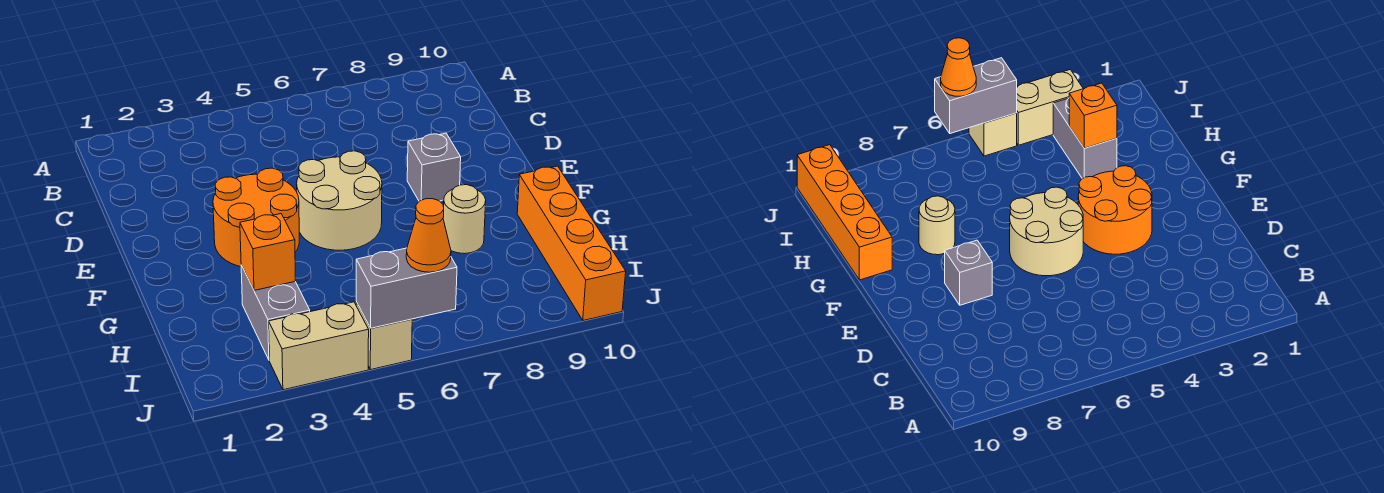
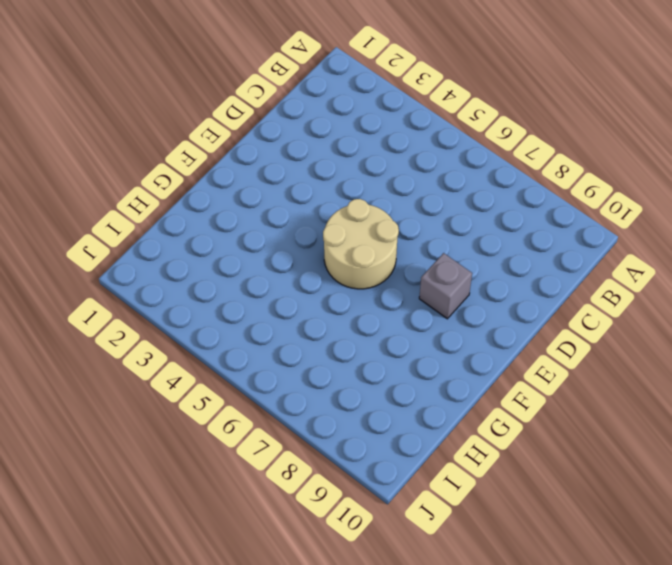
none -> orange 2x2 round brick [213,168,299,267]
none -> tan 1x1 round brick [443,185,486,254]

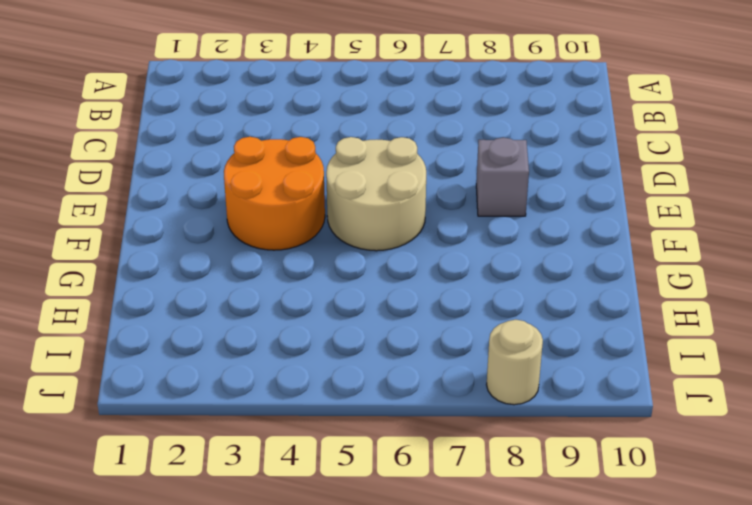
tan 1x1 round brick [487,320,543,405] -> tan 1x1 round brick moved to [443,185,486,254]
none -> orange 1x4 brick [517,166,626,321]
none -> grey 1x2 brick [241,265,310,360]

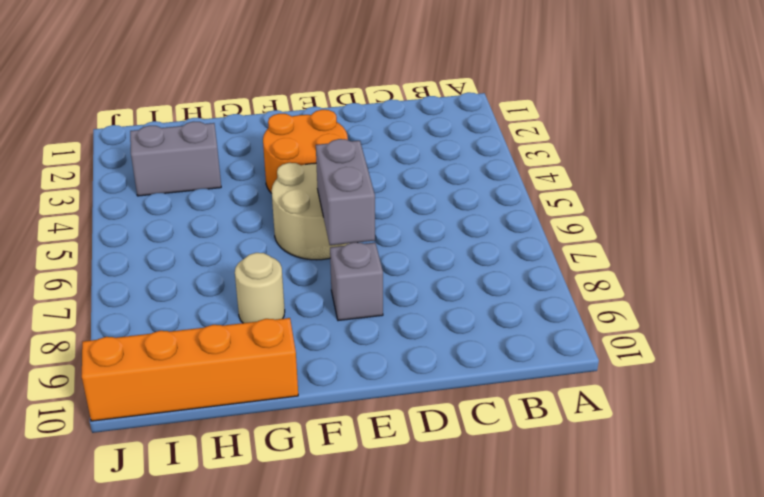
grey 1x2 brick [316,139,375,245] -> grey 1x2 brick moved to [356,248,457,328]
none -> tan 1x2 brick [269,302,369,390]
none -> tan 1x1 brick [356,302,412,370]

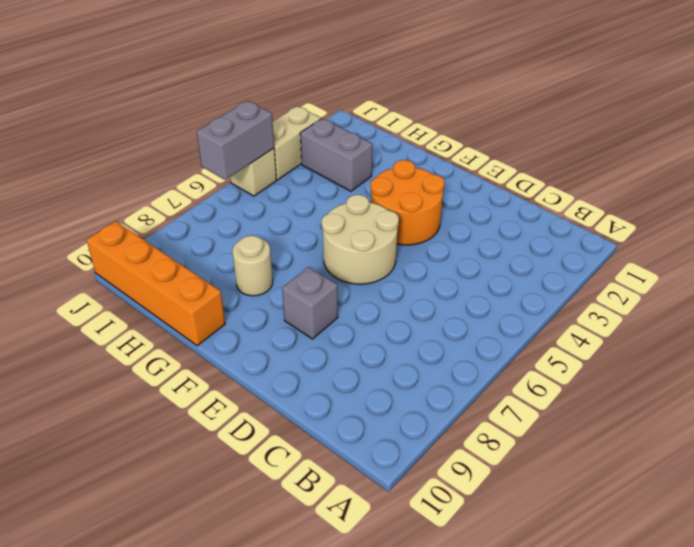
none -> orange 1x1 brick [240,214,296,290]
none -> orange 1x1 cone [406,199,451,272]

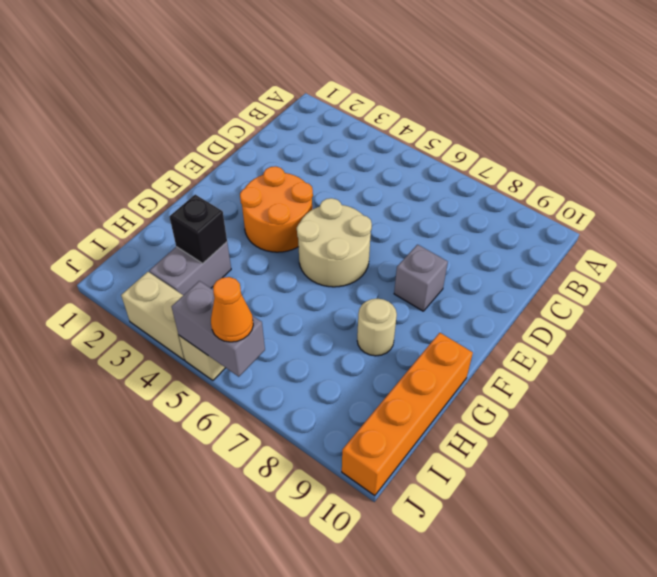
black 1x1 brick [169,195,227,263] -> orange 1x1 brick [240,214,296,290]

